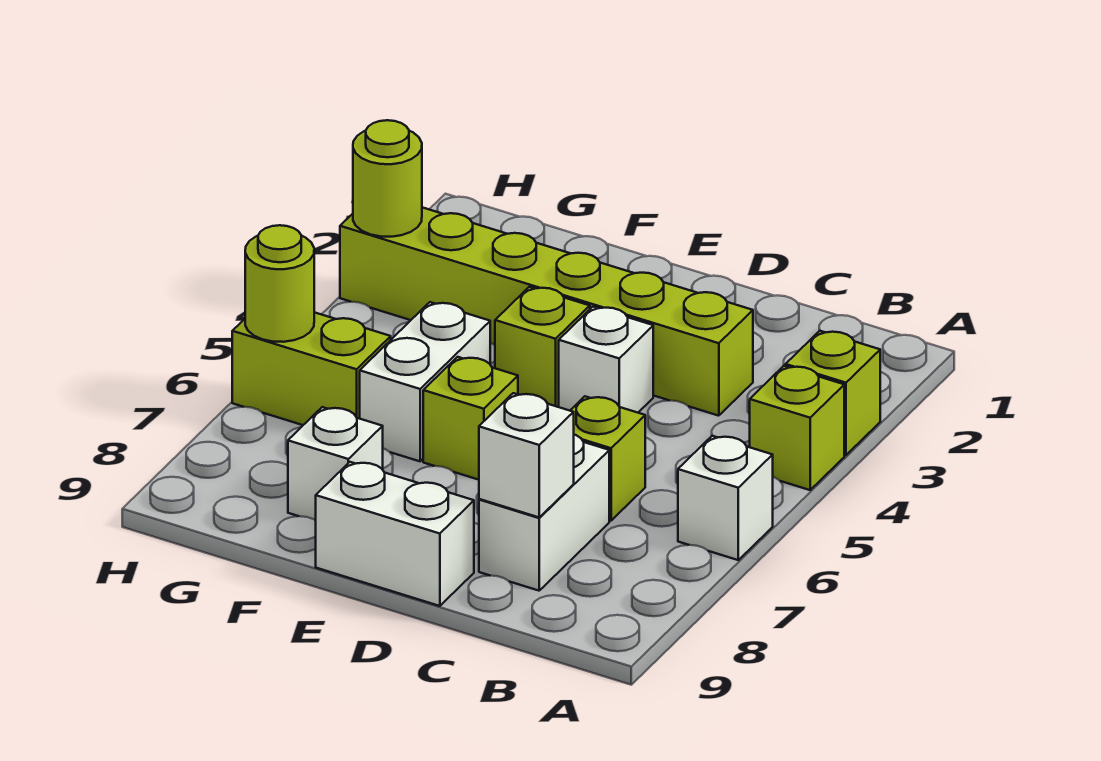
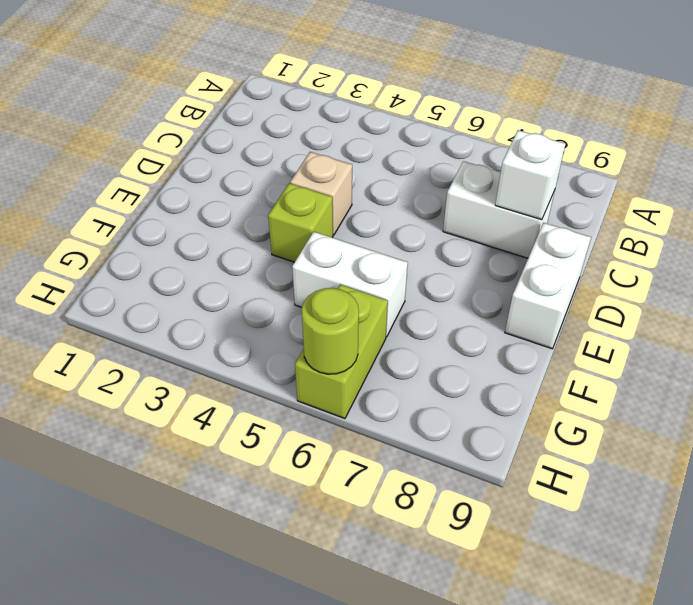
tan 1x1 brick [290,152,352,235] -> white 1x1 brick [559,307,653,413]
none -> lime 1x1 brick [786,331,880,455]
none -> lime 1x1 brick [750,366,844,490]
none -> white 1x1 brick [678,436,773,560]

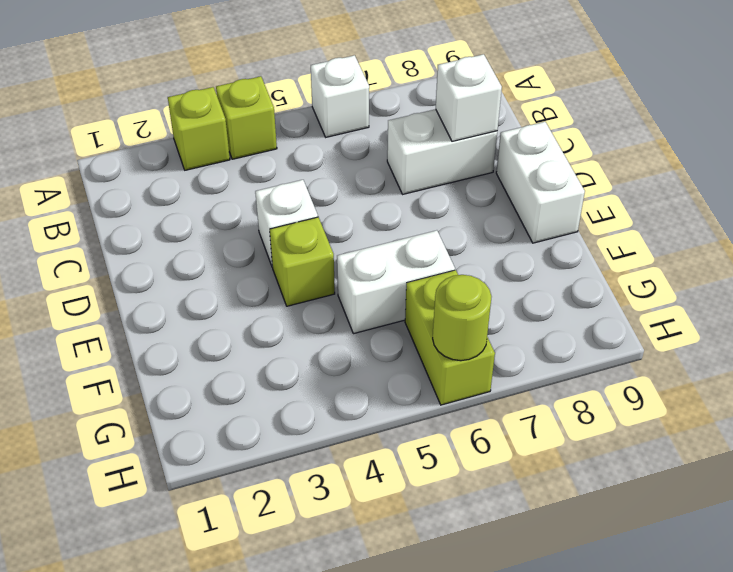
none -> lime 1x6 brick [340,207,753,416]
none -> lime 1x1 brick [570,396,645,521]
none -> lime 1x1 brick [423,357,518,480]

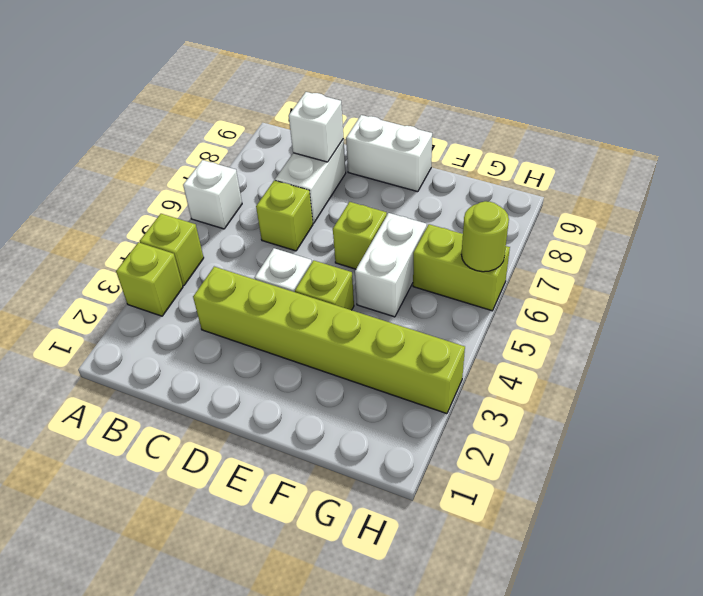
none -> white 1x1 brick [288,407,383,520]
none -> lime 1x1 round brick [353,120,422,237]

